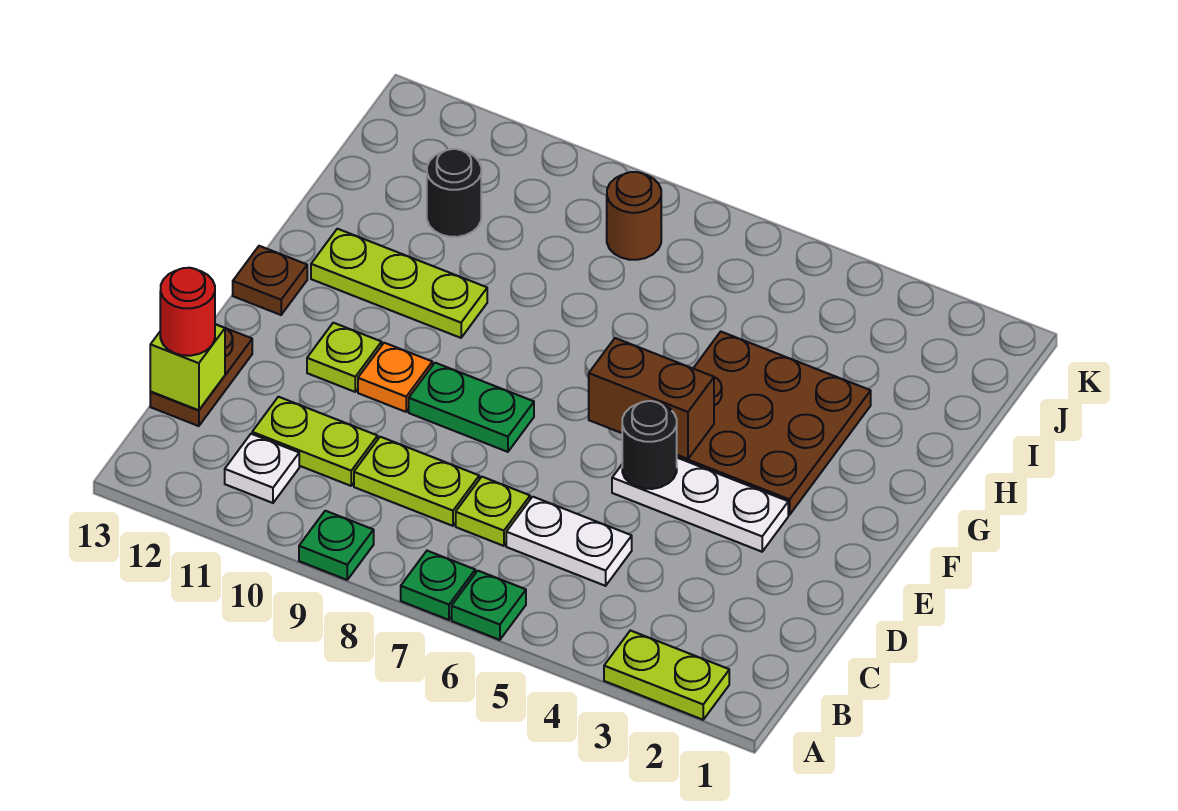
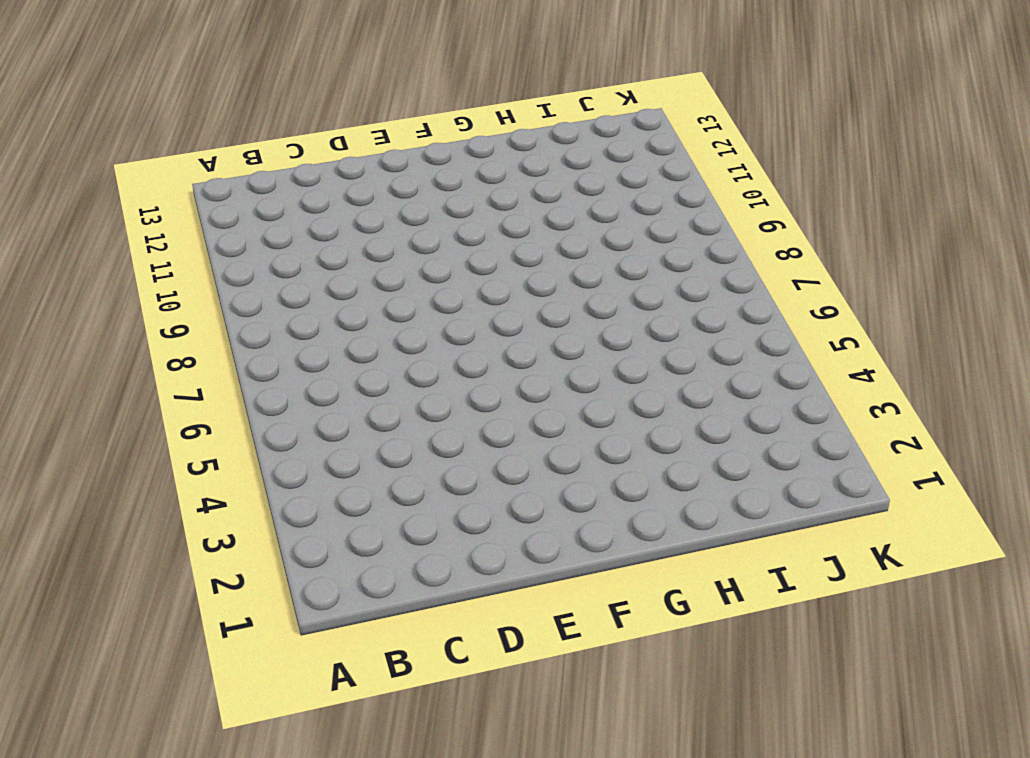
none -> lime 1x2 plate [604,630,729,720]
none -> green 1x1 plate [452,571,526,640]
none -> green 1x1 plate [401,551,475,620]

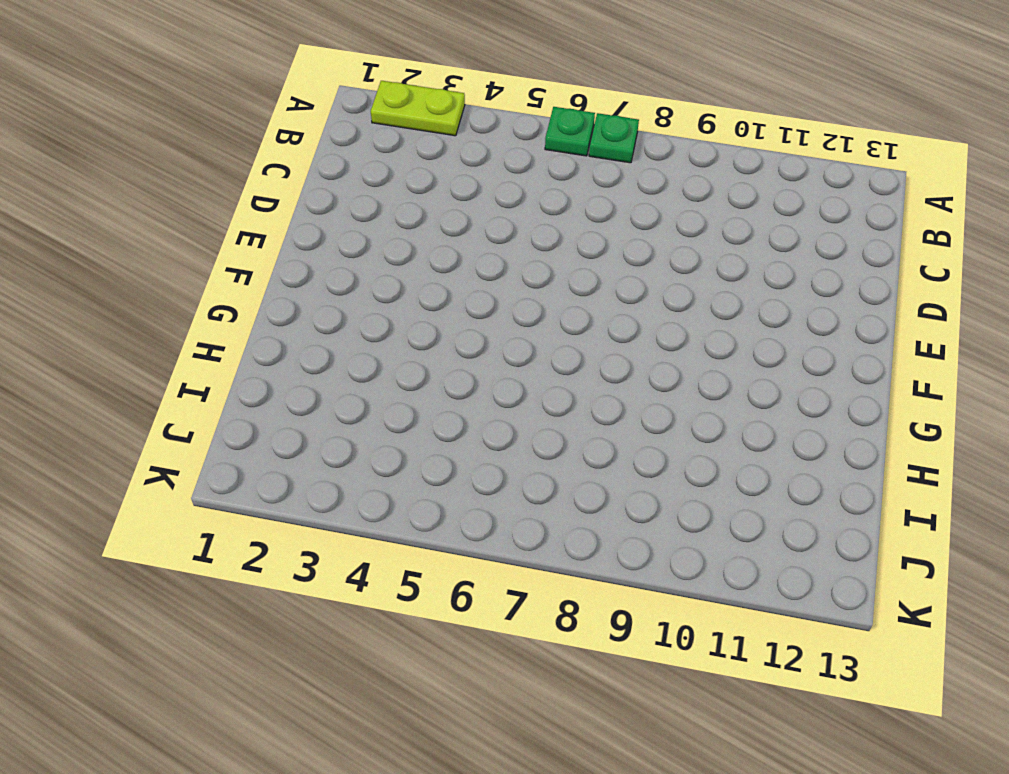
none -> green 1x1 plate [299,511,374,580]
none -> white 1x1 plate [225,434,299,503]
none -> white 1x2 plate [506,497,632,586]

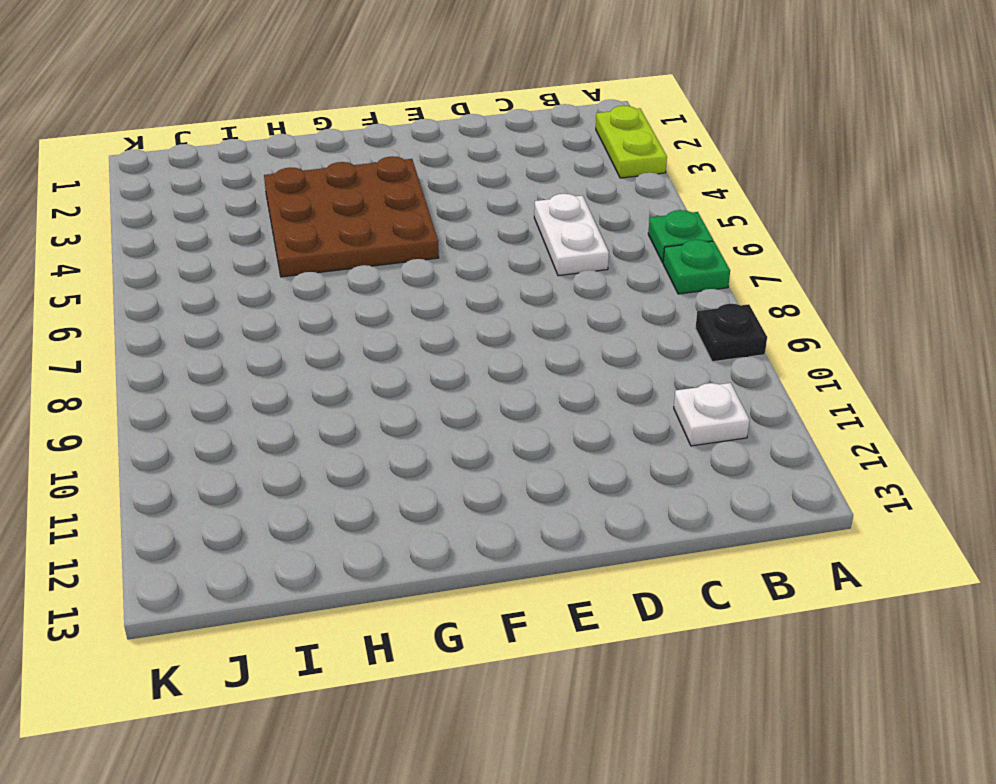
black 1x1 plate [695,304,767,362] -> green 1x1 plate [299,511,374,580]
none -> lime 1x1 plate [456,477,530,546]
none -> lime 1x2 plate [354,437,479,526]
none -> lime 1x2 plate [252,397,378,486]

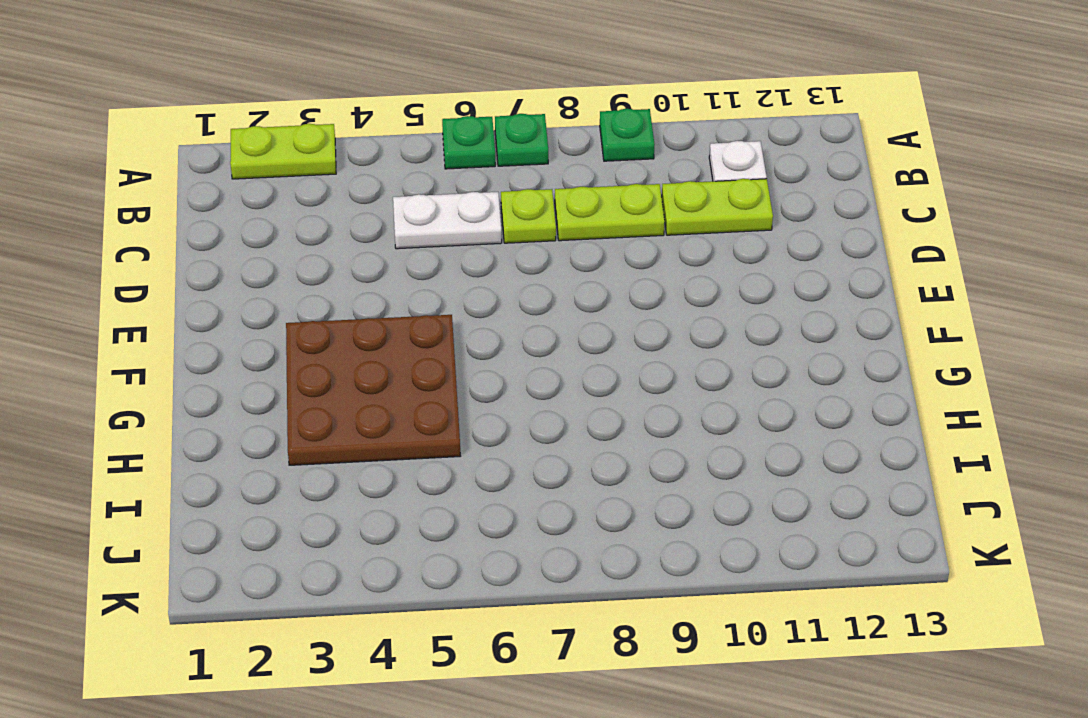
none -> brown 1x2 plate [150,328,252,426]
none -> white 1x3 plate [612,458,788,552]
none -> green 1x2 plate [409,363,534,452]

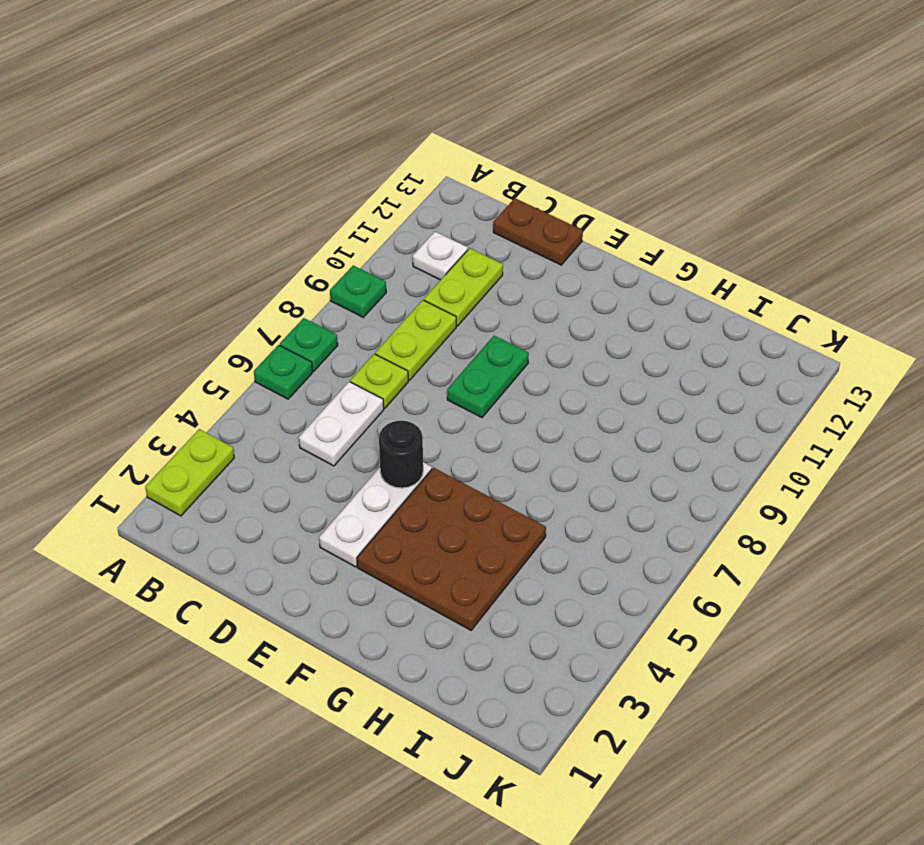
none -> orange 1x1 plate [358,343,432,412]
none -> lime 1x1 plate [307,323,382,392]
none -> brown 1x1 plate [233,246,307,315]

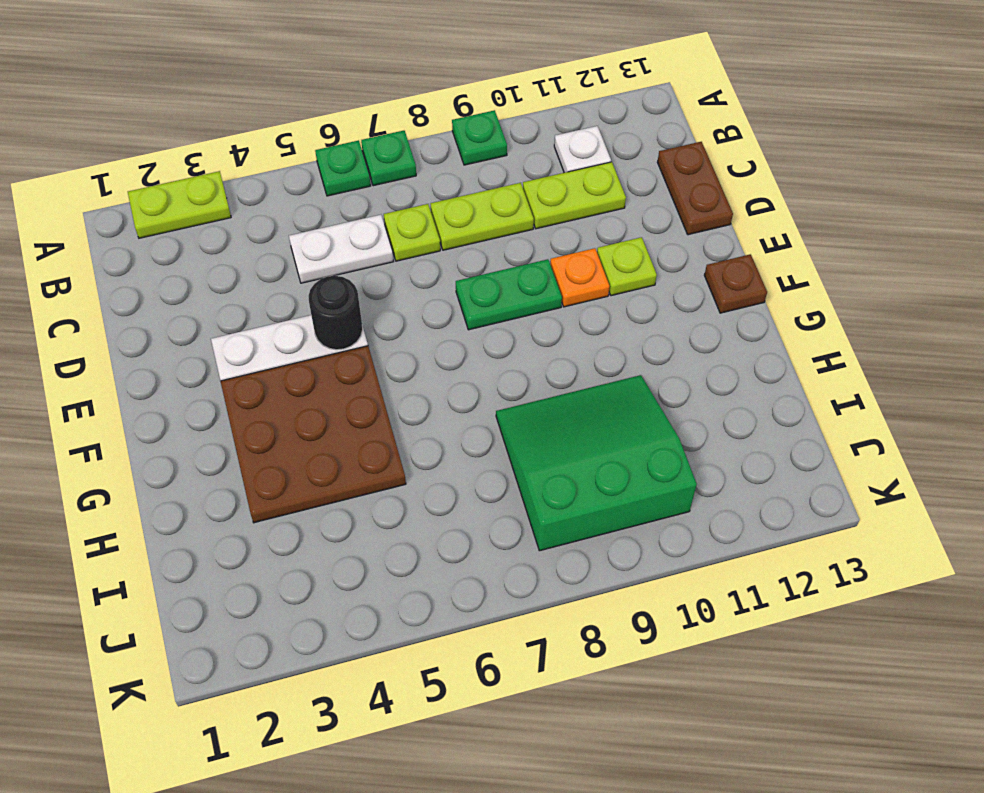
green 3x3 slope [496,375,697,551] -> brown 1x1 round brick [607,172,661,260]
none -> lime 1x3 plate [311,229,487,338]
none -> black 1x1 round brick [427,149,481,237]
none -> lime 1x1 brick [150,324,225,410]

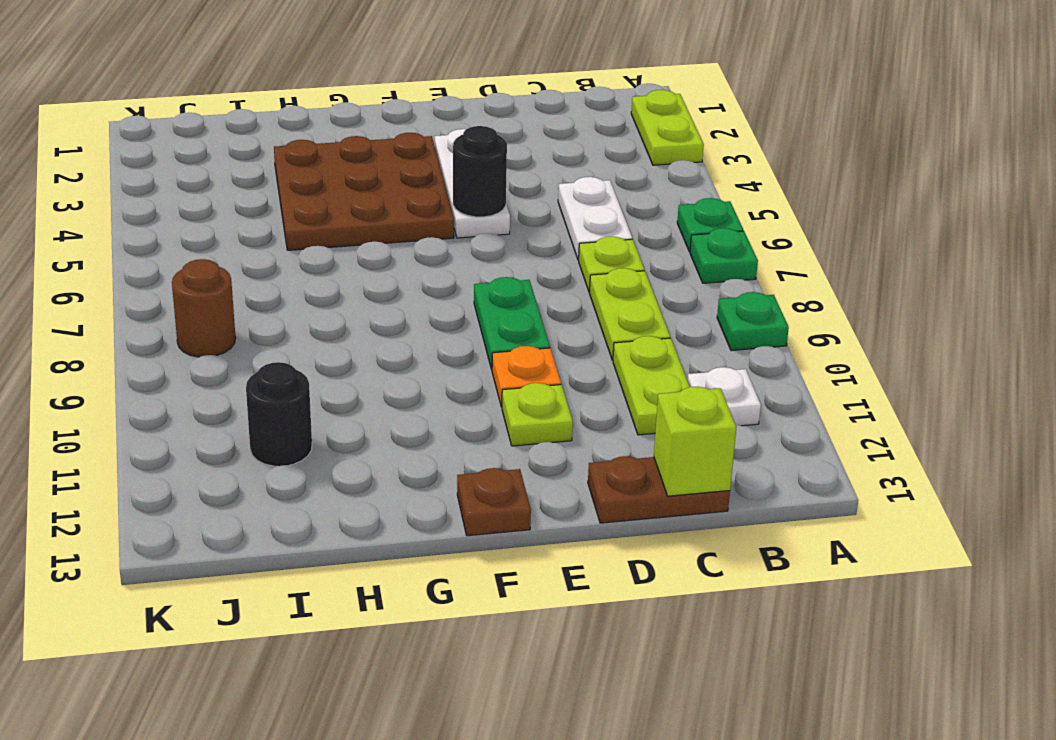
none -> lime 1x3 plate [311,229,487,338]
none -> brown 1x2 brick [589,338,714,459]
none -> red 1x1 round brick [160,268,215,356]

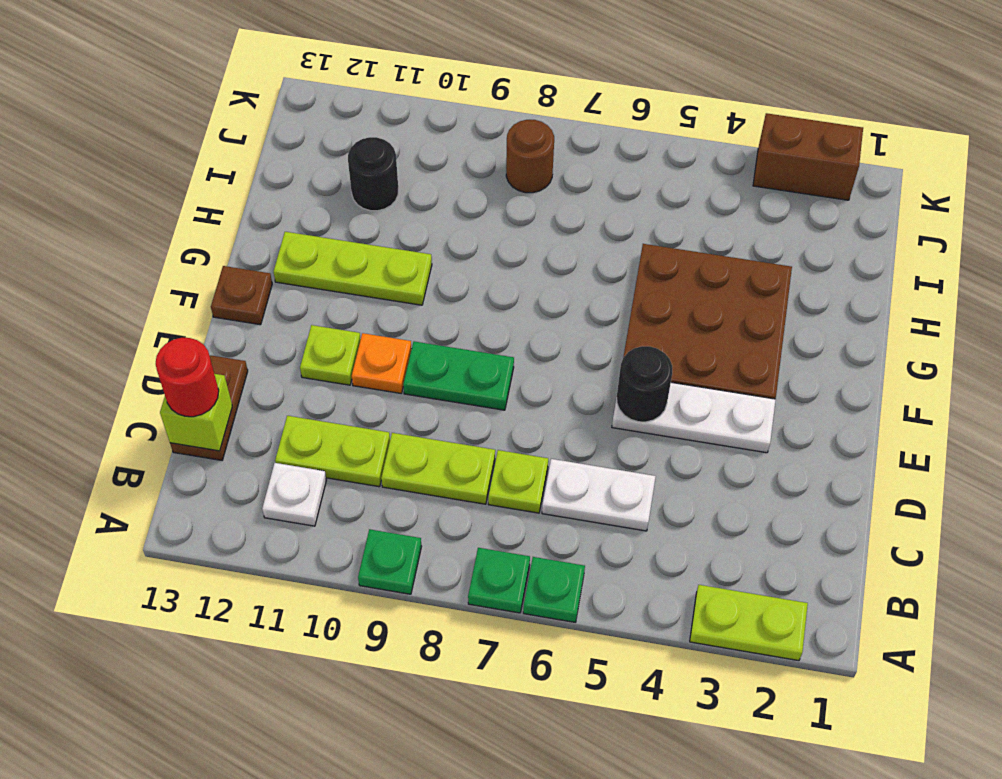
brown 1x2 brick [753,113,863,200] -> brown 1x2 brick moved to [589,338,714,459]

